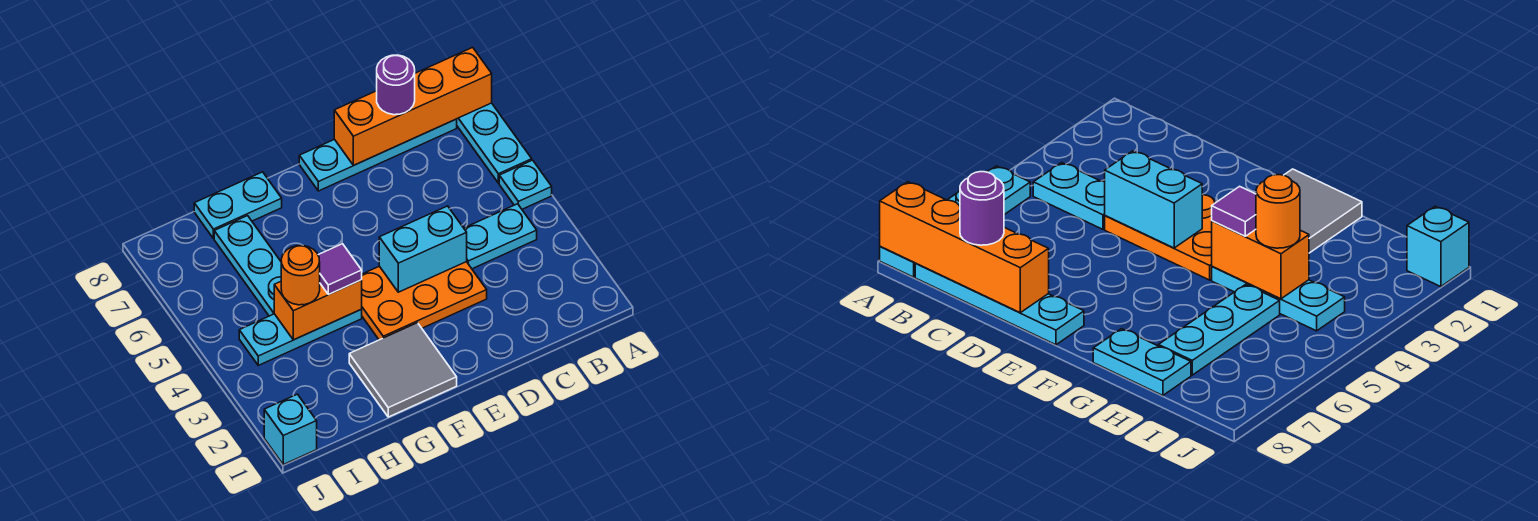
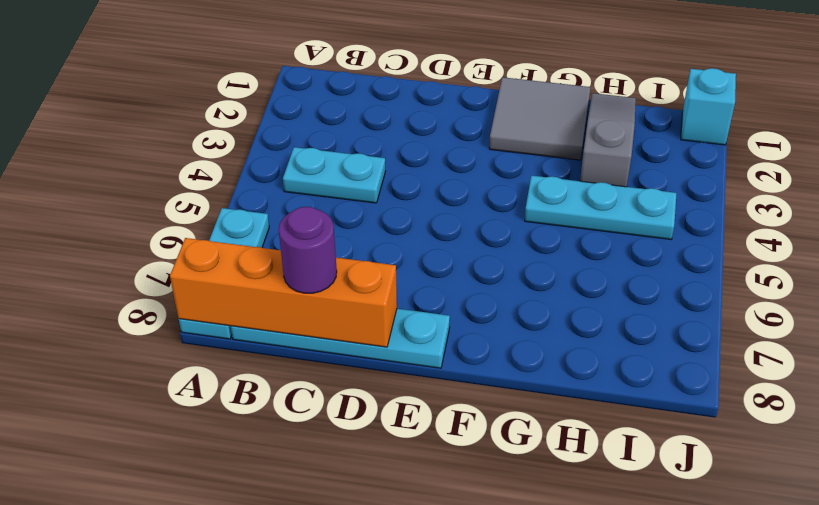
grey 1x3 slope [580,93,636,187] -> none
none -> cyan 1x1 plate [499,160,552,209]
none -> orange 2x3 plate [362,262,487,340]
none -> cyan 1x2 plate [194,172,282,239]

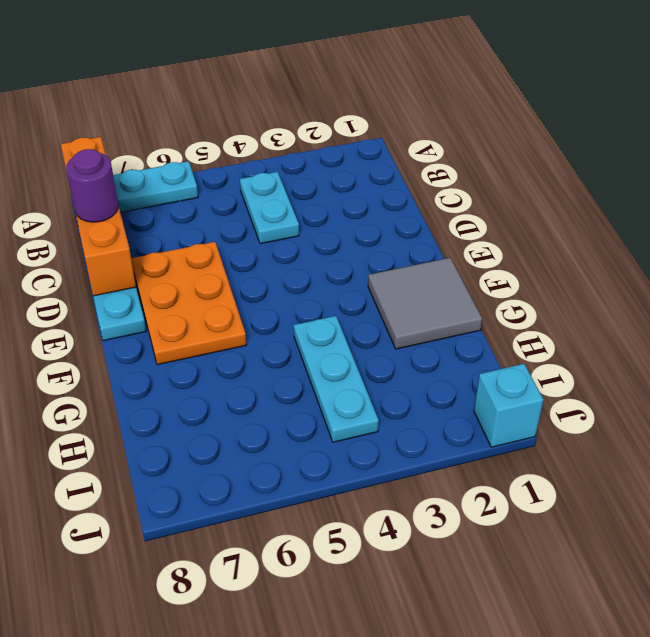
orange 2x3 plate [131,242,246,365] -> orange 2x3 plate moved to [362,262,487,340]
none -> cyan 1x1 plate [499,160,552,209]
none -> cyan 1x2 plate [194,172,282,239]
none -> cyan 1x3 plate [214,216,281,316]

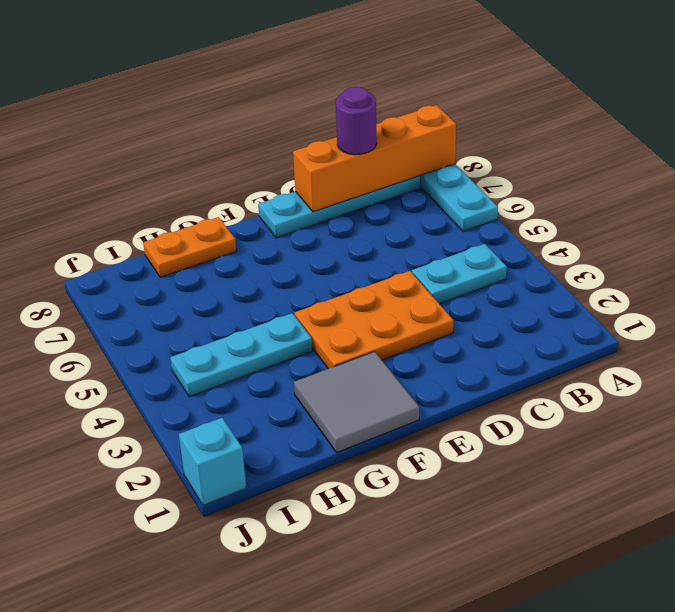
orange 1x2 plate [143,217,236,277] -> cyan 1x2 plate [194,172,282,239]
none -> cyan 1x1 plate [499,160,552,209]
none -> cyan 1x3 plate [214,216,281,316]
none -> cyan 1x2 brick [379,206,467,292]

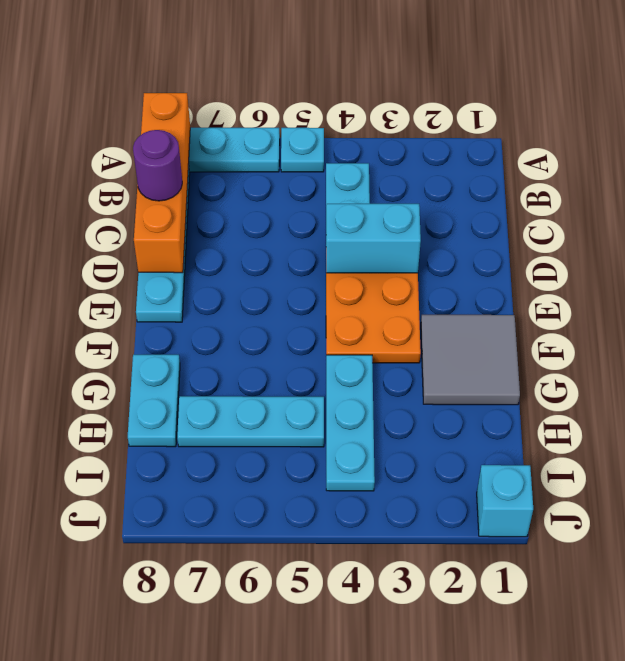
cyan 1x2 brick [326,204,421,273] -> cyan 1x2 brick turned to [379,206,467,292]
none -> orange 1x2 brick [274,280,362,340]
none -> purple 1x1 tile [318,244,362,294]
none -> orange 1x1 round brick [281,245,320,305]

